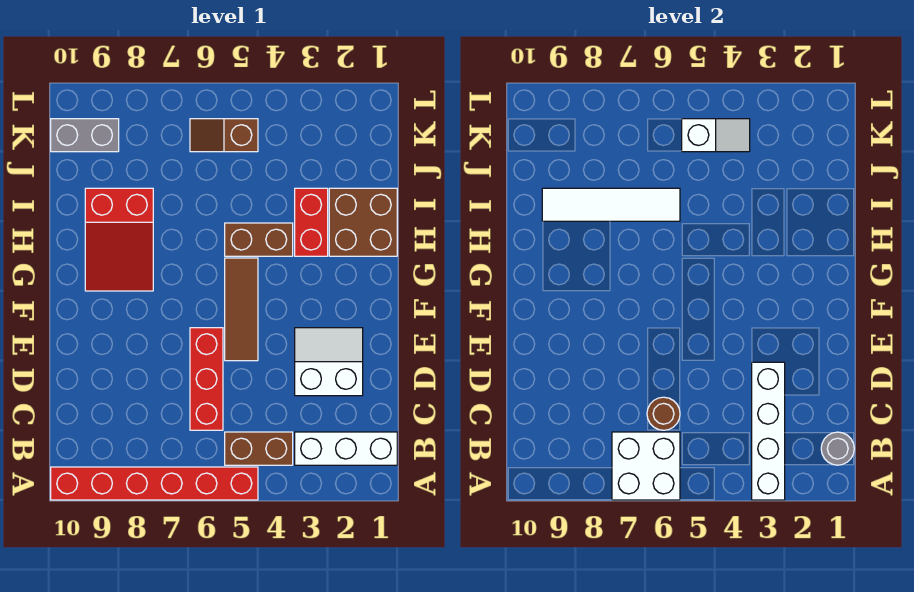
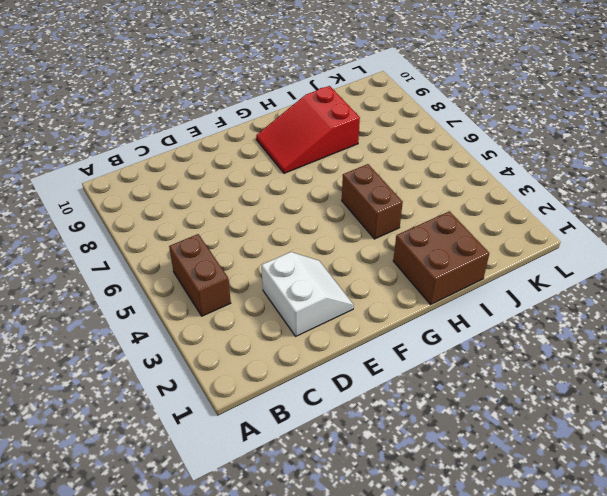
none -> red 1x6 brick [51,467,258,500]
none -> white 1x3 brick [295,432,397,465]
none -> red 1x3 brick [190,328,223,430]

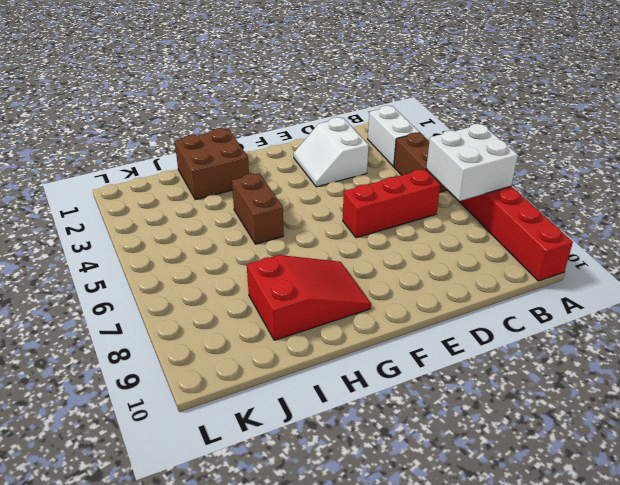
white 1x2 brick [368,106,420,166] -> white 1x3 brick [295,432,397,465]
none -> brown 1x3 tile [225,258,258,361]
none -> red 1x2 brick [295,188,328,256]
none -> brown 1x2 slope [190,119,258,152]

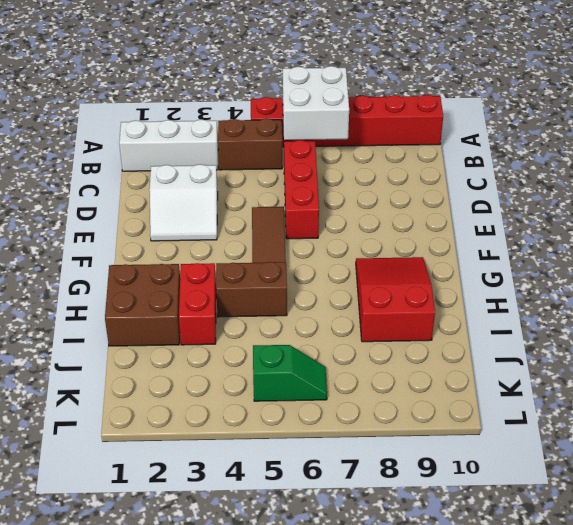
green 1x2 slope [253,345,327,401] -> brown 1x2 slope [190,119,258,152]
none -> grey 1x2 brick [51,119,119,152]
none -> white 1x4 brick [752,362,785,500]
none -> grey 1x1 round brick [821,432,854,465]

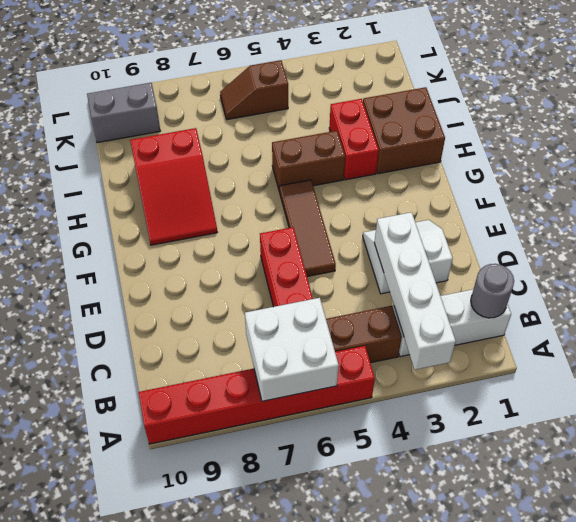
none -> brown 1x1 round brick [647,397,680,430]
none -> white 1x4 tile [542,188,680,221]
none -> white 1x2 slope [682,119,750,152]

